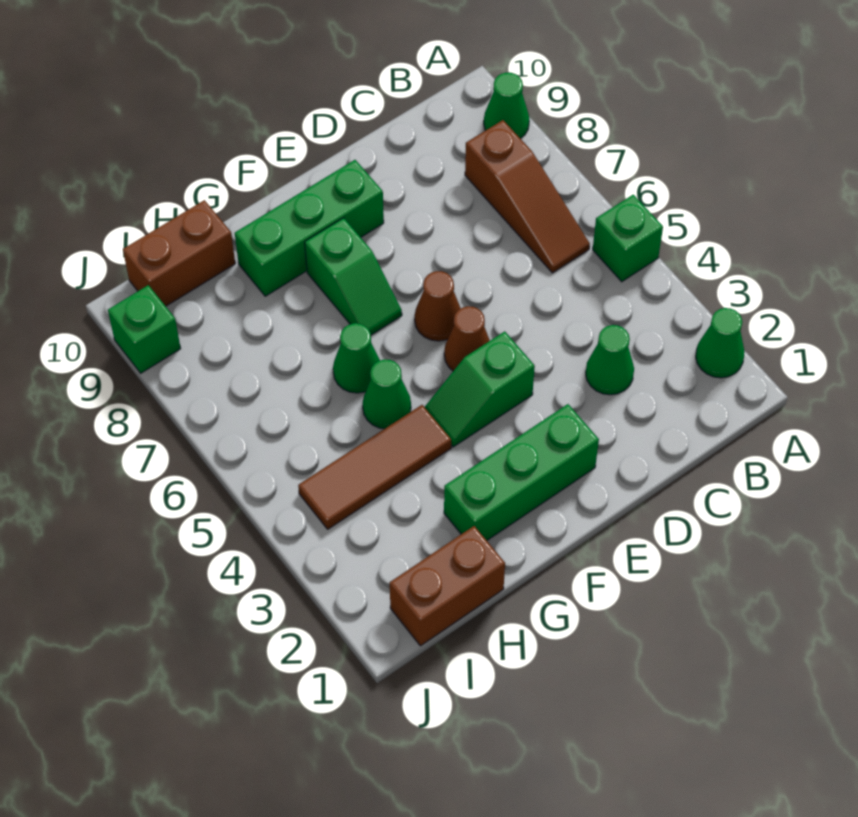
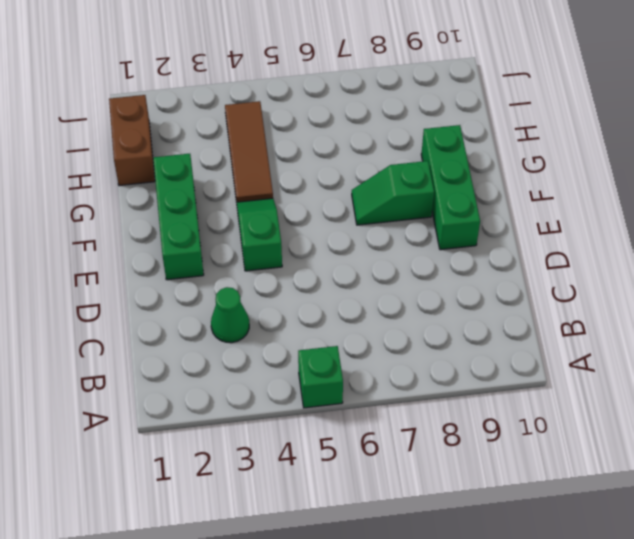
none -> green 1x1 cone [696,308,744,378]
none -> green 1x1 cone [484,73,529,139]
none -> brown 1x3 slope [465,120,590,273]

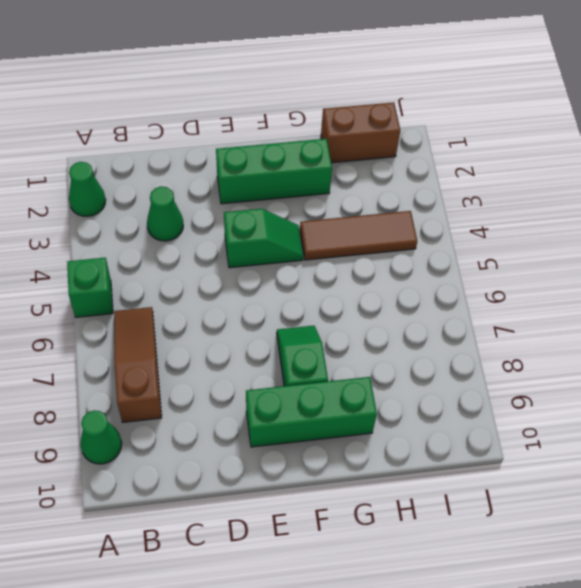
none -> brown 1x1 cone [444,306,490,371]
none -> brown 1x1 cone [415,271,461,341]
none -> green 1x1 cone [363,359,411,429]

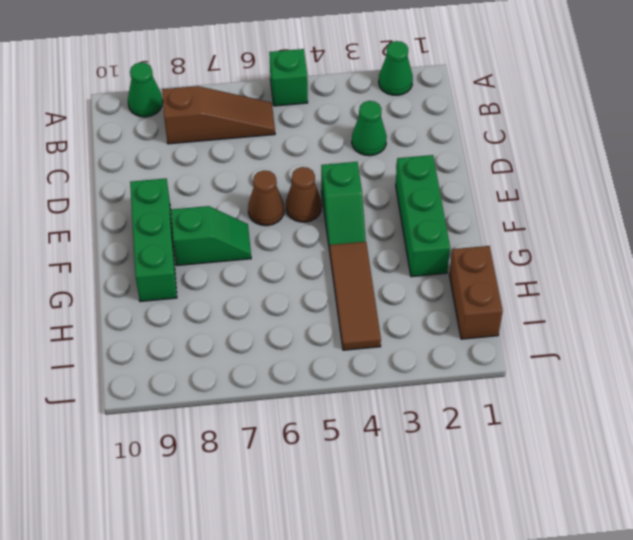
none -> green 1x1 cone [363,359,411,429]
none -> green 1x1 cone [333,323,380,393]
none -> brown 1x2 brick [123,200,235,306]

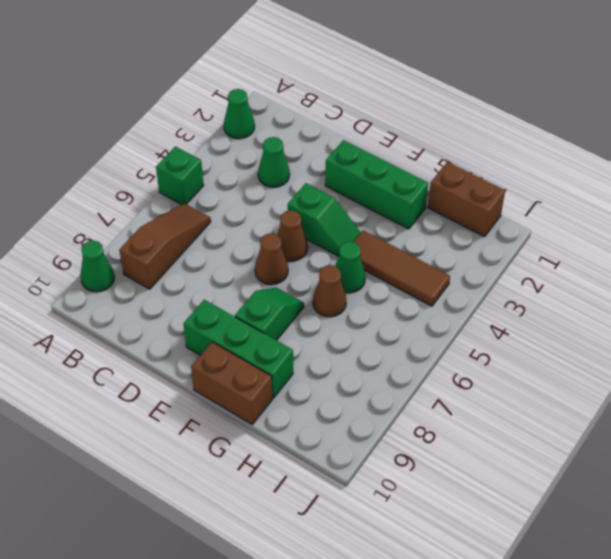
brown 1x2 brick [191,342,273,424] -> brown 1x2 brick moved to [123,200,235,306]
brown 1x1 cone [313,265,346,317] -> green 1x1 cone [333,323,380,393]
none -> green 1x1 brick [108,285,181,373]

